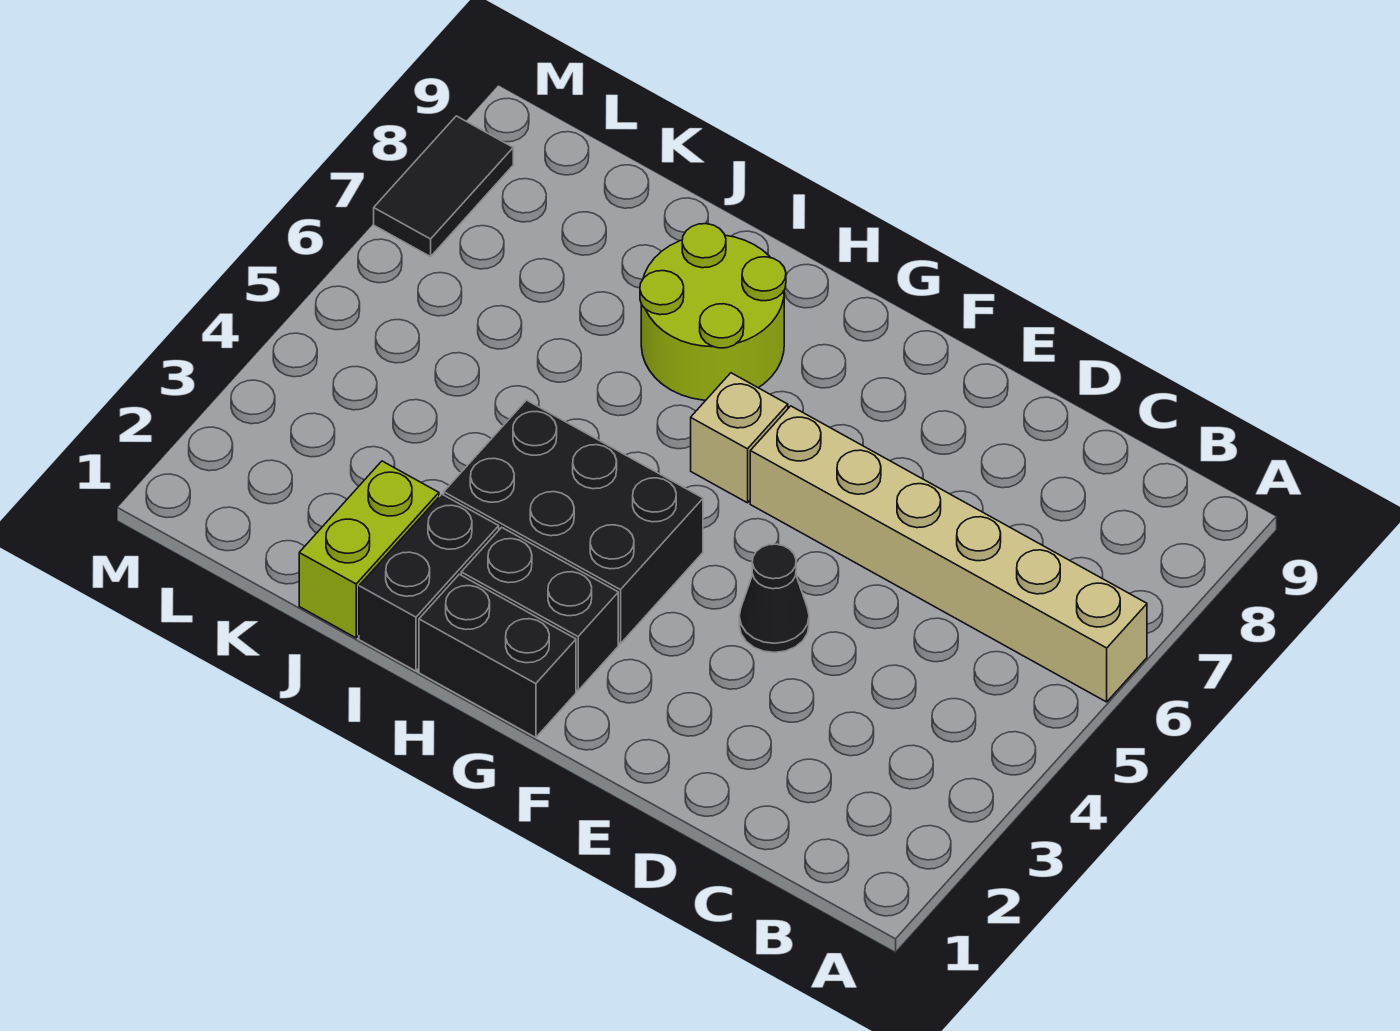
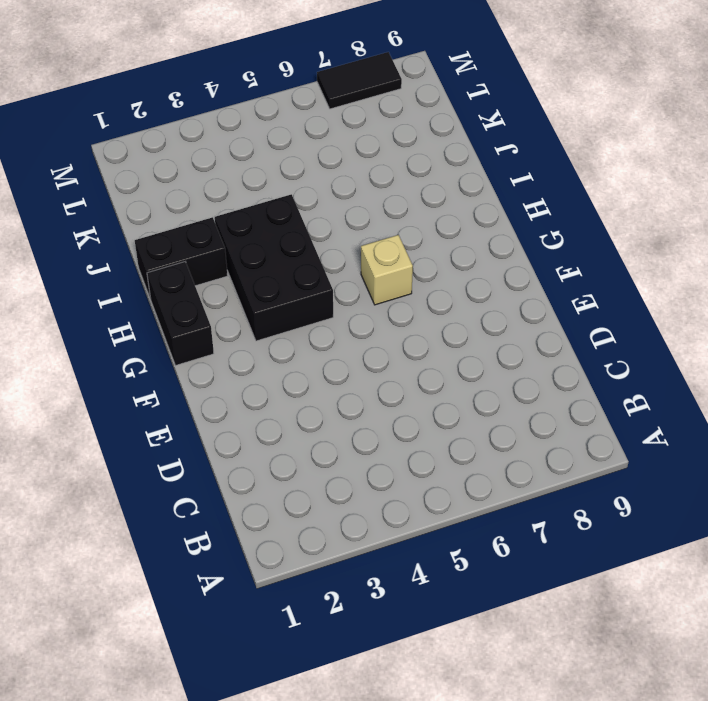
none -> tan 1x6 brick [750,406,1147,702]
none -> black 1x1 cone [739,544,809,652]

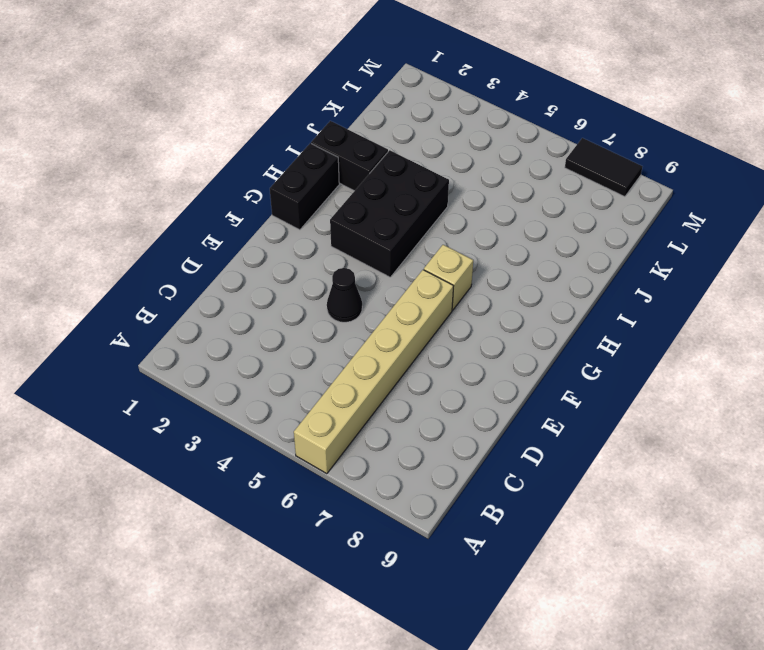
none -> black 1x2 brick [461,527,618,690]
none -> lime 2x2 round brick [640,224,786,400]

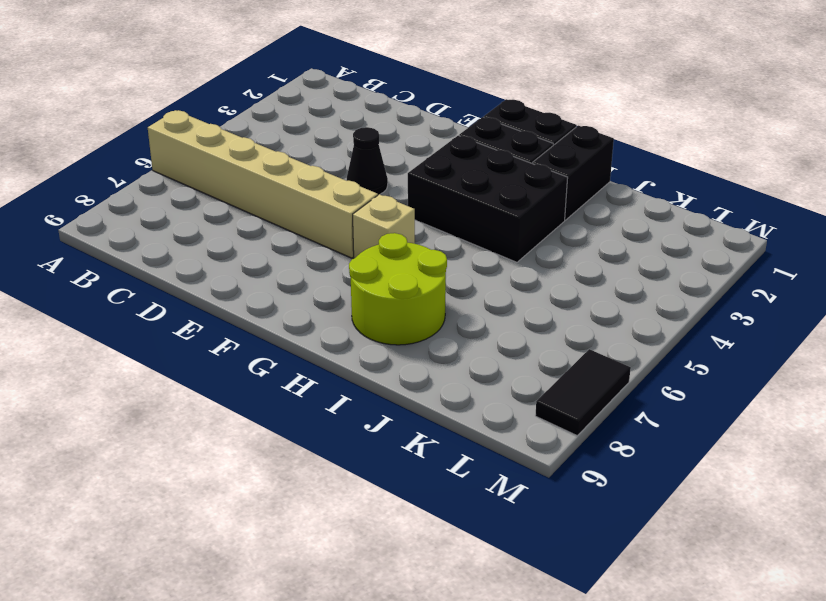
none -> lime 1x2 brick [299,461,439,638]

